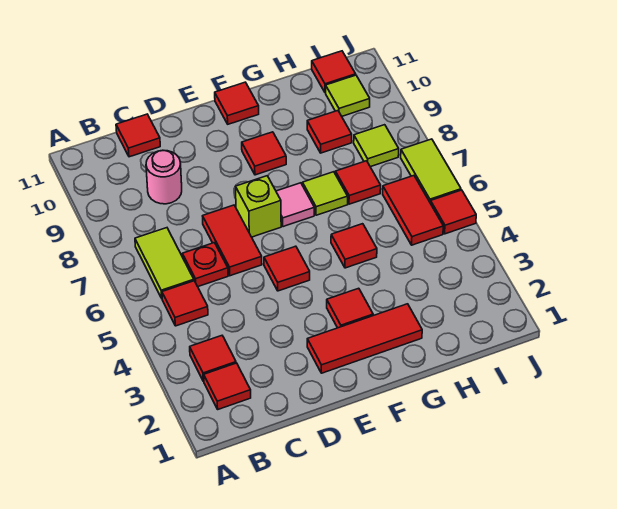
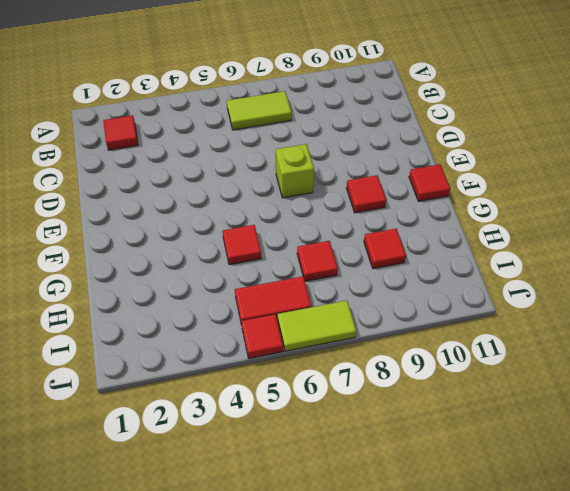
none -> red 1x1 tile [190,336,236,381]
none -> red 1x1 tile [162,281,208,326]
none -> red 1x1 plate [182,243,228,287]

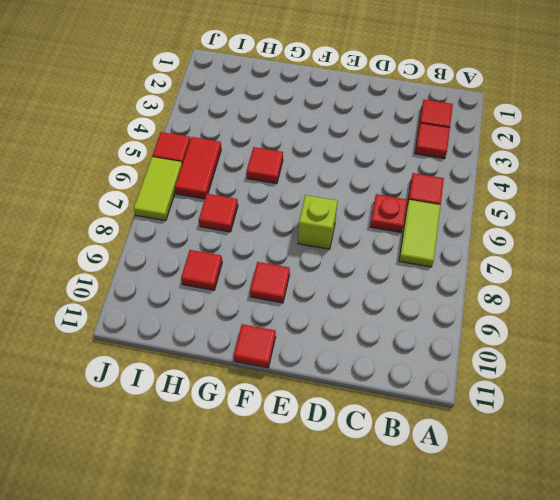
none -> pink 1x1 round brick [146,150,182,204]
none -> red 1x1 tile [116,114,160,157]
none -> red 1x2 tile [203,205,262,276]

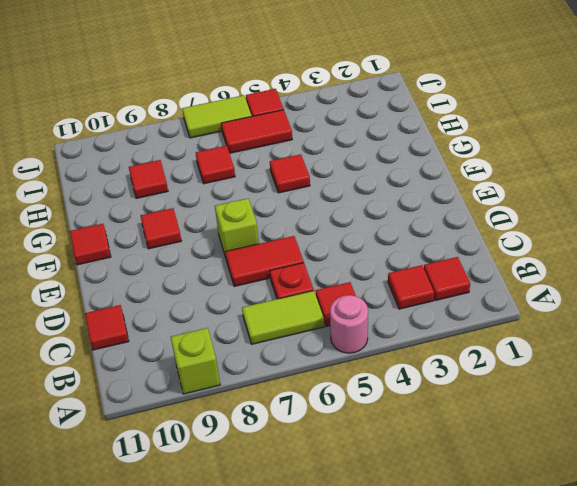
pink 1x1 round brick [330,295,368,353] -> pink 1x1 round brick moved to [146,150,182,204]
lime 1x1 brick [171,328,220,394] -> none
none -> red 1x3 tile [307,304,422,373]
none -> red 1x1 tile [264,246,310,291]
none -> red 1x1 tile [327,288,373,328]

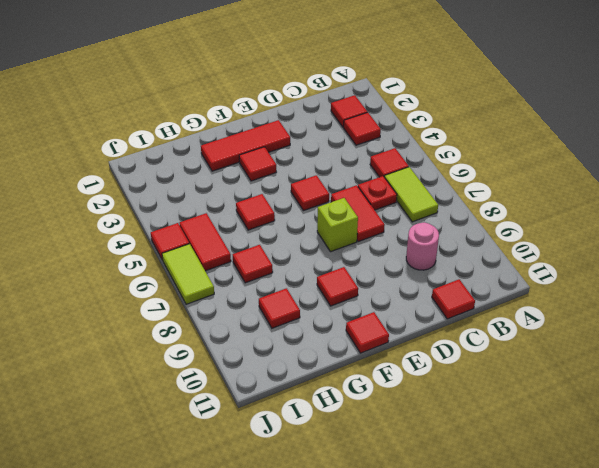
none -> pink 1x1 tile [276,183,314,227]
none -> lime 1x1 tile [303,172,348,215]
none -> lime 1x1 tile [354,125,399,167]

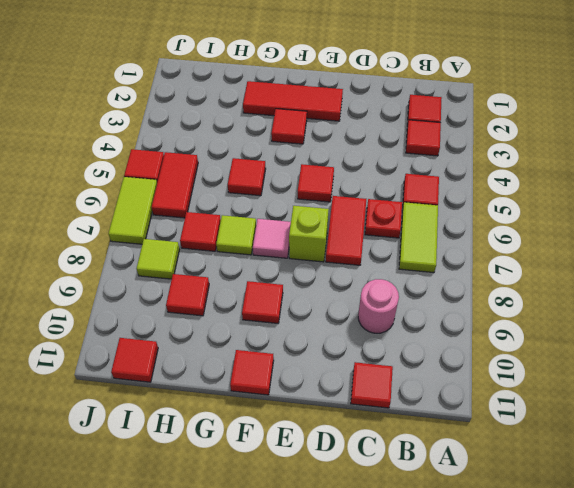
none -> lime 1x1 tile [326,75,370,116]

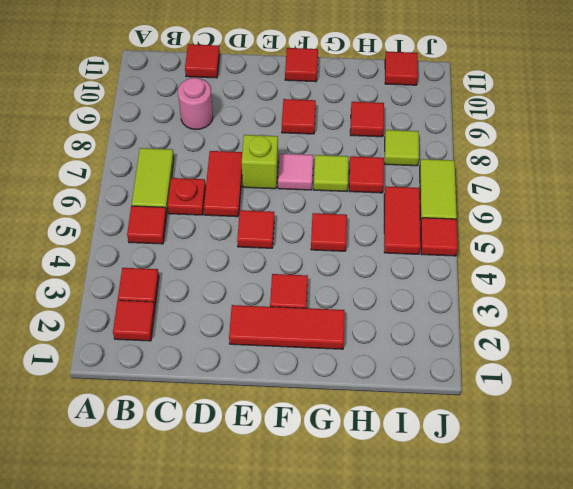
none -> lime 1x1 tile [326,75,370,116]

